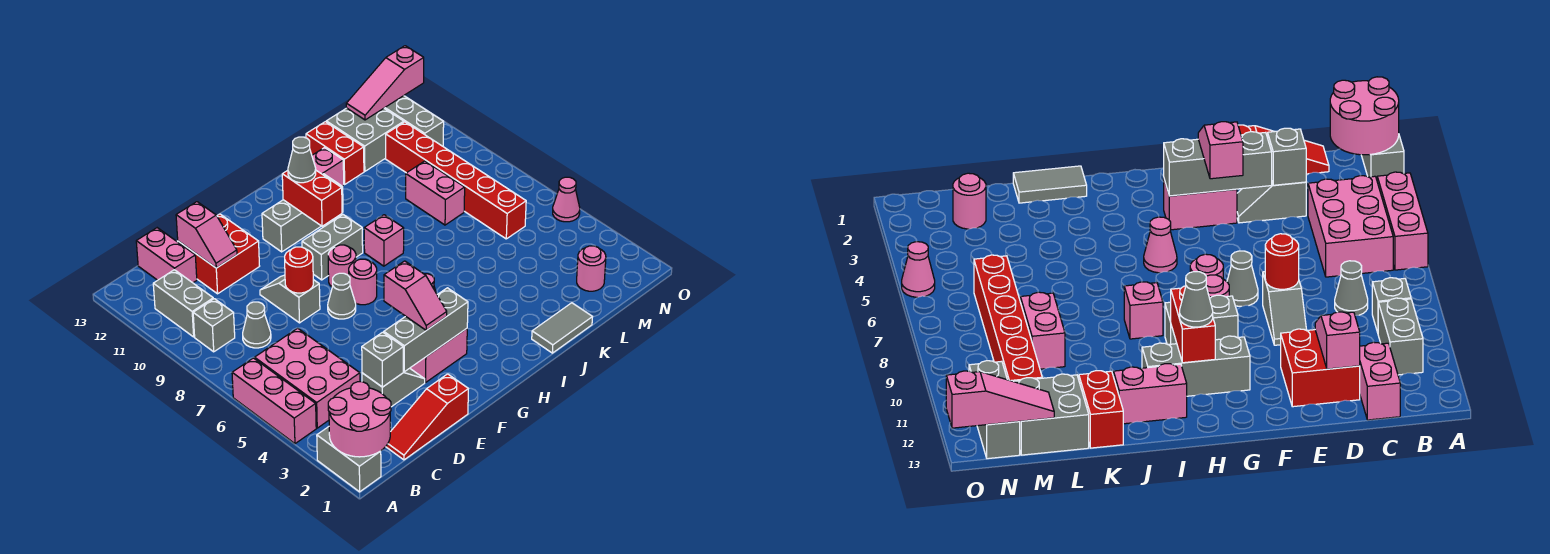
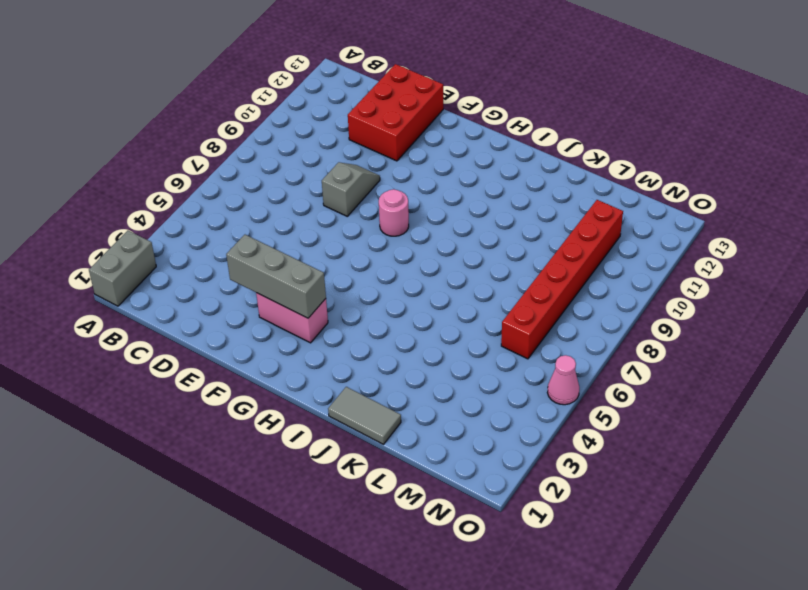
red 2x3 brick [348,64,443,161] -> red 2x2 brick [178,214,259,294]
none -> pink 1x3 brick [232,358,316,444]
none -> pink 2x3 brick [255,328,360,428]
none -> grey 1x1 brick [193,299,235,352]
none -> grey 1x2 brick [153,270,213,337]

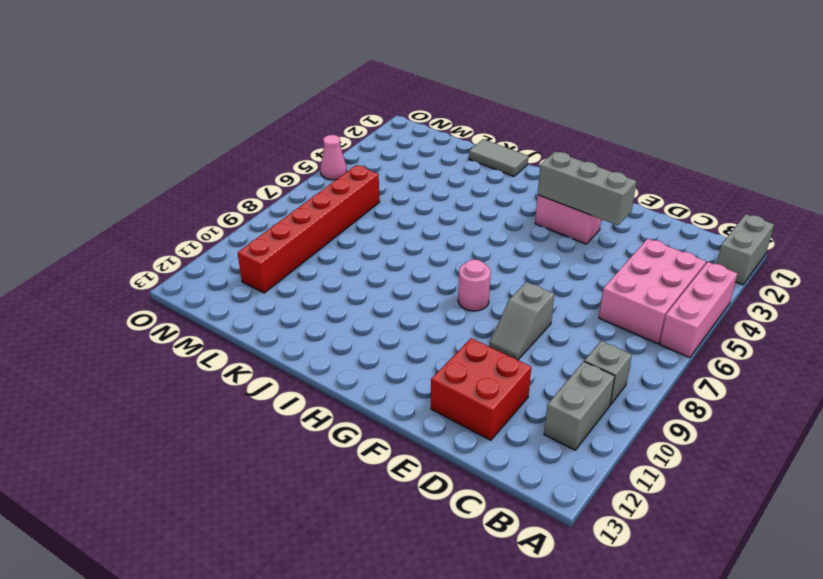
none -> red 1x3 slope [386,374,468,460]
none -> grey 1x1 cone [243,302,271,348]
none -> pink 1x2 brick [136,228,197,283]
none -> grey 1x2 slope [362,368,425,407]

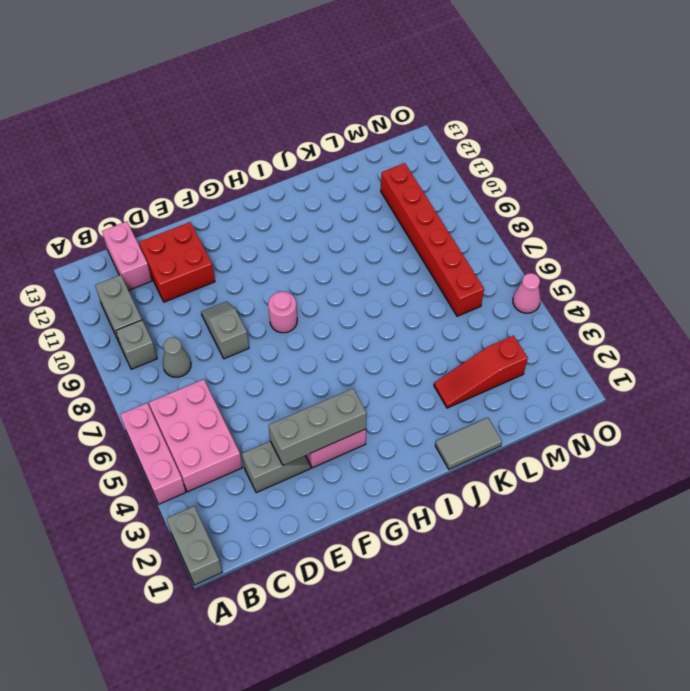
red 1x3 slope [434,335,528,408] -> red 1x3 slope moved to [386,374,468,460]
none -> grey 1x1 cone [328,273,356,319]
none -> pink 1x1 round brick [349,259,377,305]
none -> grey 1x2 brick [302,215,363,280]
none -> grey 1x3 brick [262,174,343,252]

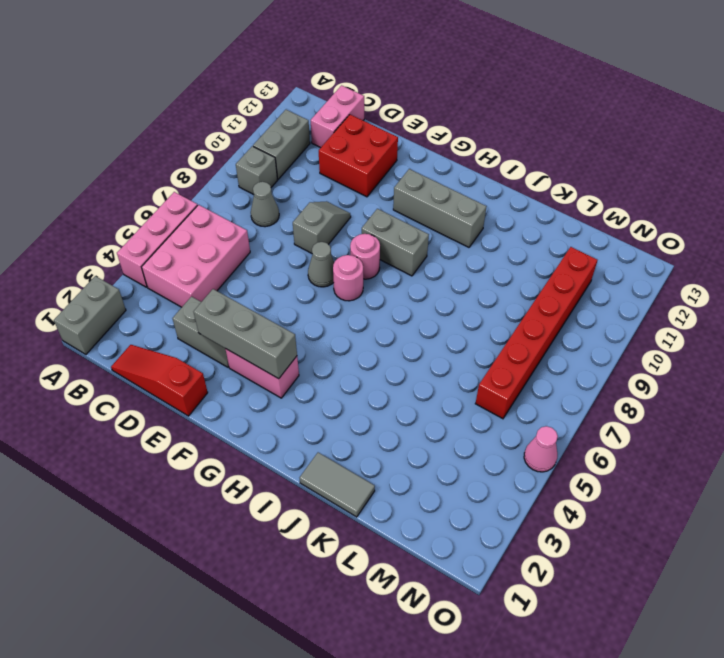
none -> pink 1x1 cone [1144,217,1177,273]
none -> pink 1x1 brick [364,215,404,266]
none -> pink 1x2 brick [312,148,344,186]
none -> red 1x2 brick [306,122,364,184]

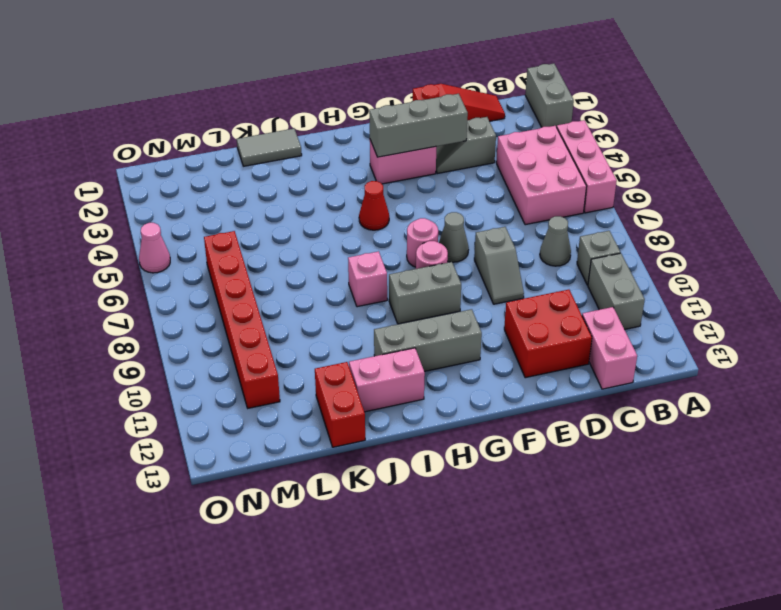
red 1x1 cone [359,181,389,230] -> pink 1x1 cone [1144,217,1177,273]
none -> pink 1x2 brick [406,161,465,225]
none -> grey 2x2 brick [326,108,404,171]
none -> pink 1x1 round brick [577,246,606,291]
none -> grey 1x3 brick [384,96,444,146]

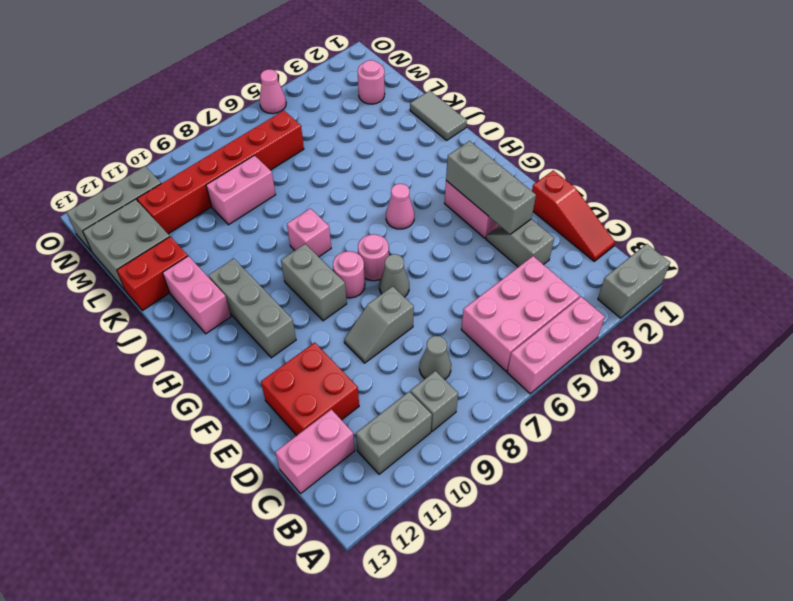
none -> pink 2x2 round brick [328,382,391,457]
none -> grey 1x1 brick [362,332,403,387]
none -> pink 1x2 slope [176,202,237,268]
none -> red 1x1 round brick [285,247,313,293]

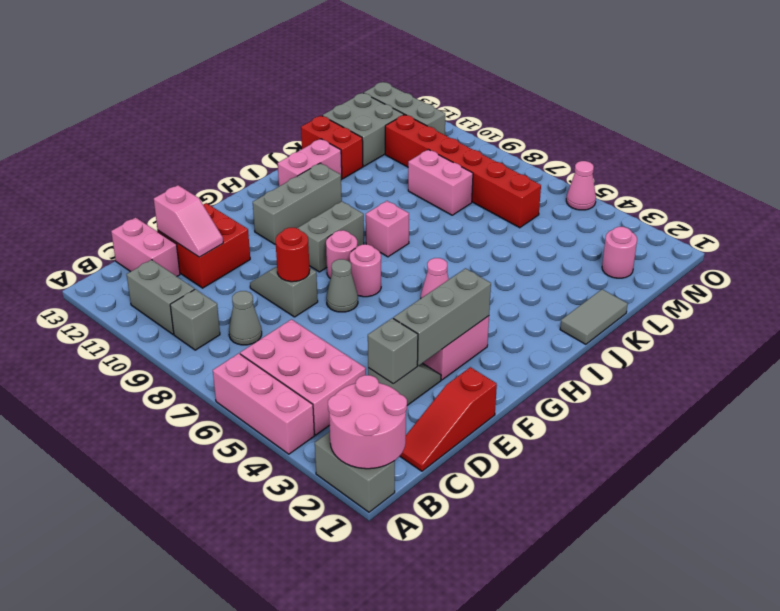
none -> red 1x2 brick [282,170,342,226]
none -> pink 1x3 slope [346,46,424,120]
none -> pink 1x2 slope [384,261,447,330]
none -> grey 1x1 cone [288,137,316,183]

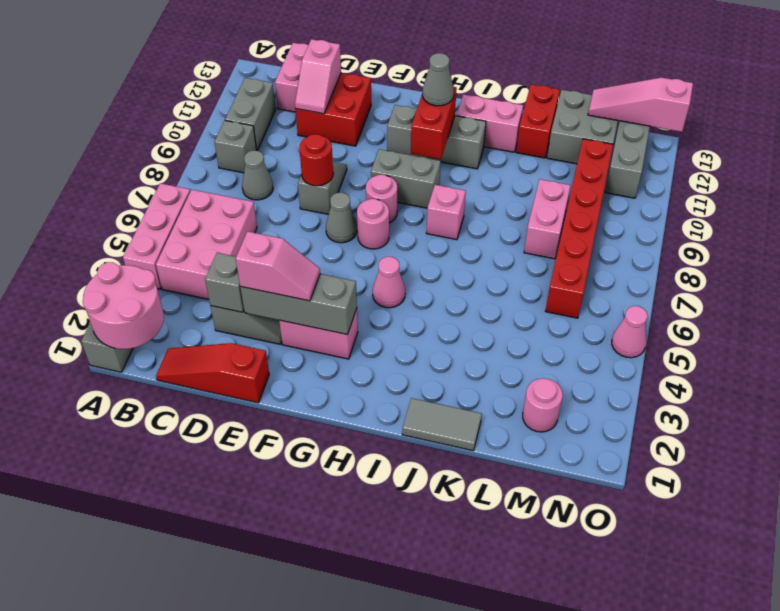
pink 1x2 slope [236,231,320,301] -> pink 1x2 slope turned to [384,261,447,330]

